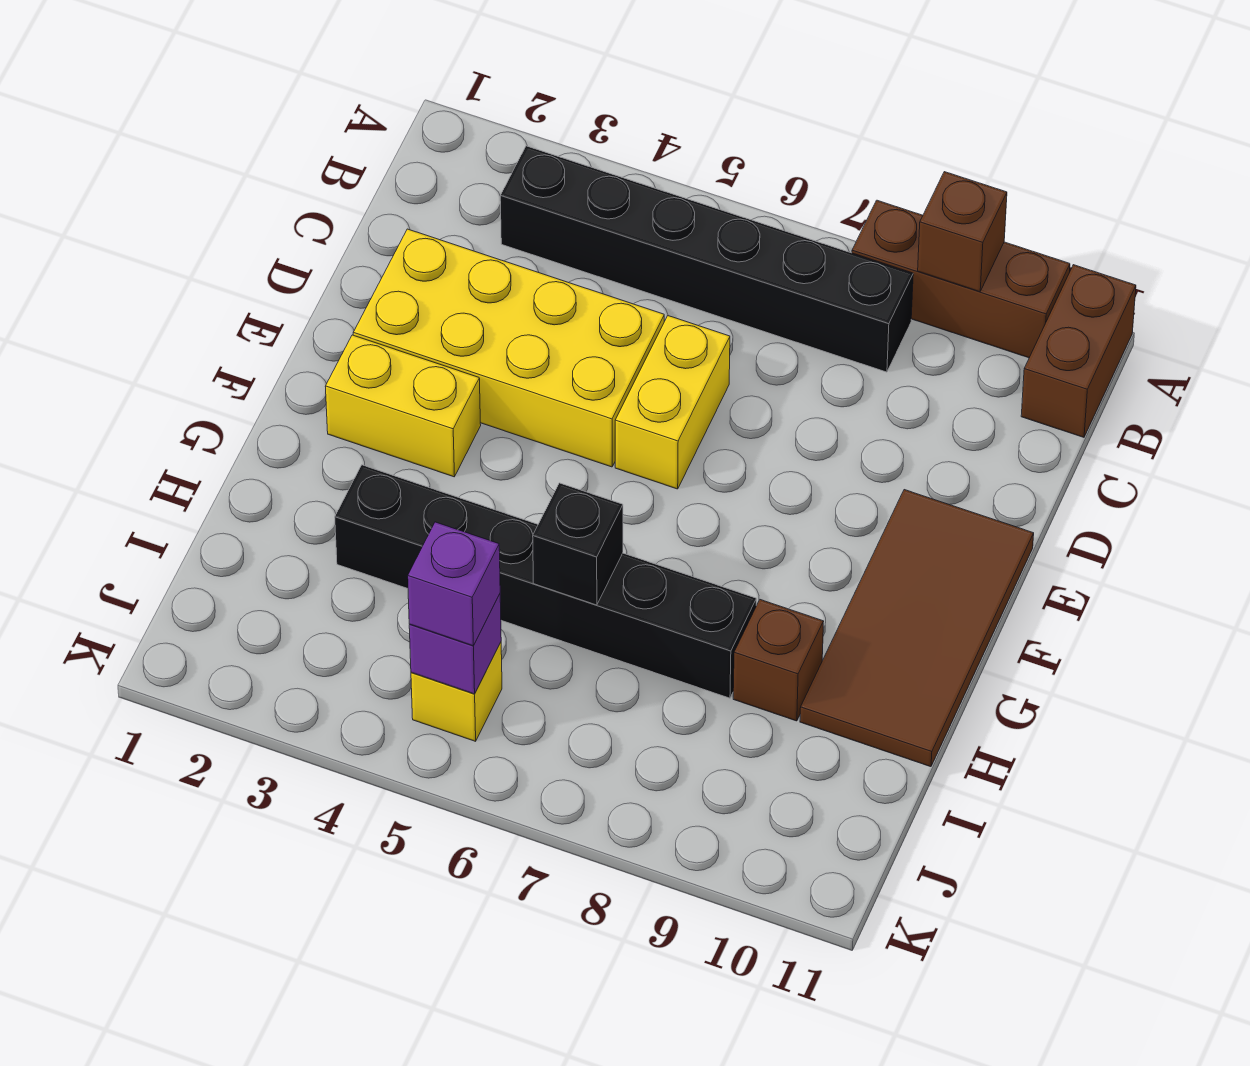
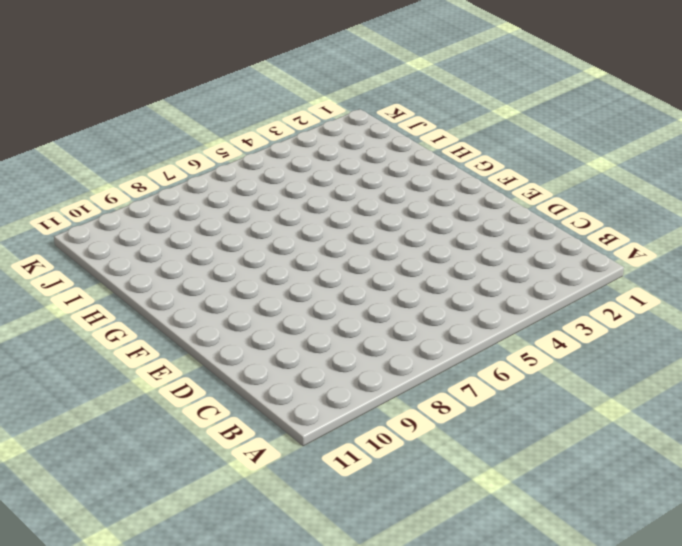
none -> brown 1x3 brick [852,200,1070,358]
none -> brown 1x2 brick [1021,265,1136,437]
none -> black 1x6 brick [500,146,913,372]

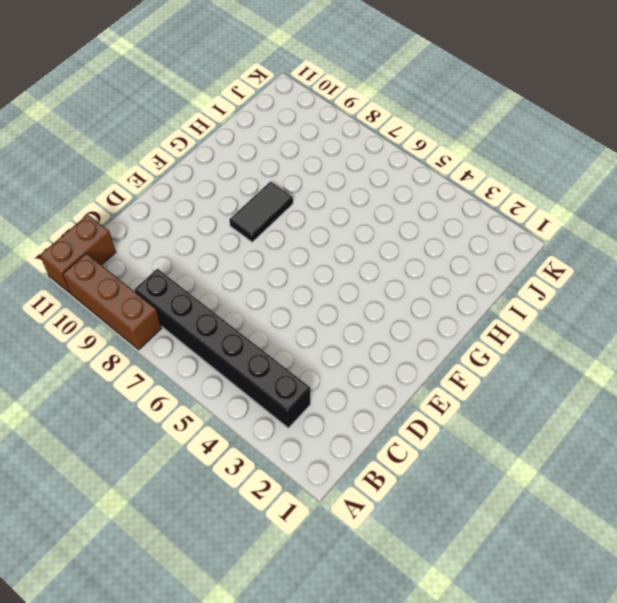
black 1x2 tile [229,182,293,242] -> none
none -> yellow 2x4 brick [353,229,664,467]
none -> yellow 1x2 brick [615,316,730,489]
none -> brown 2x4 tile [800,490,1034,767]

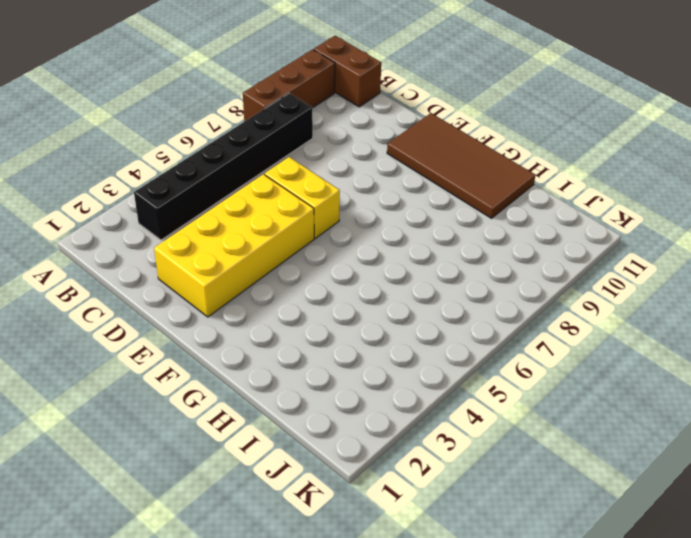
none -> yellow 1x2 brick [325,335,481,477]
none -> black 1x6 brick [335,465,756,698]
none -> brown 1x1 brick [733,600,824,721]

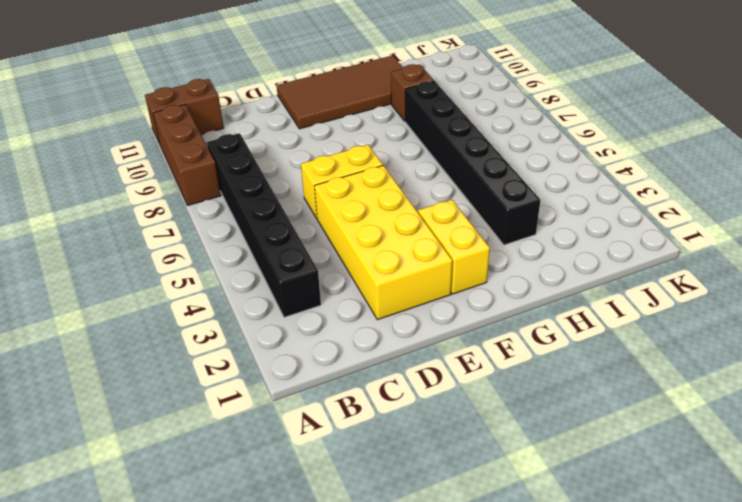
none -> yellow 1x1 brick [411,642,502,741]
none -> brown 1x1 brick [918,172,1007,292]
none -> black 1x1 brick [533,483,623,605]

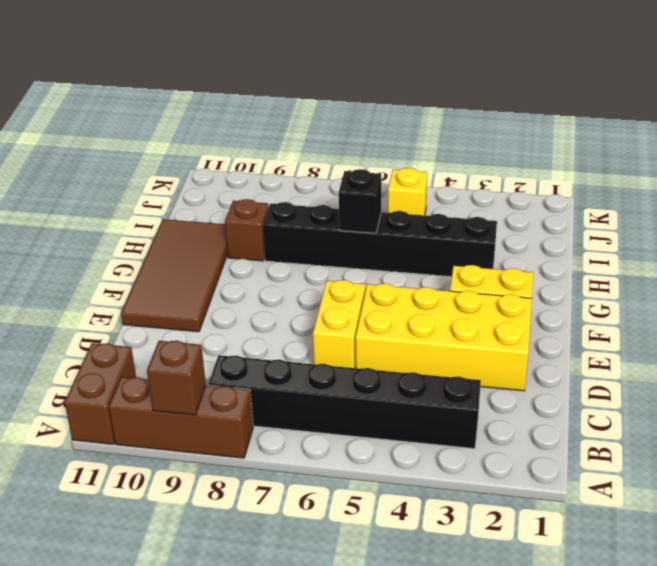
none -> purple 1x1 brick [409,594,501,694]
none -> purple 1x1 brick [408,522,500,646]

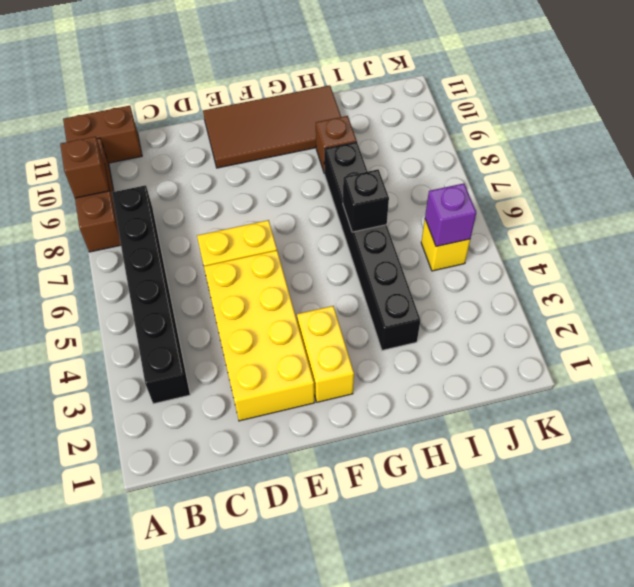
none -> purple 1x1 brick [408,522,500,646]

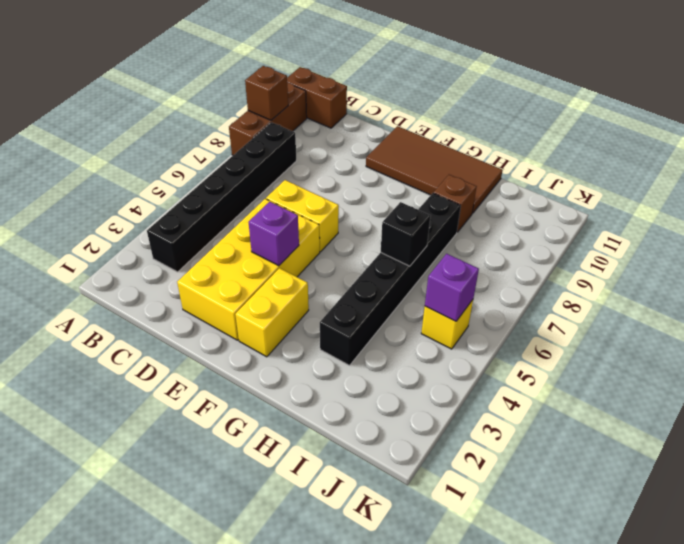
purple 1x1 brick [249,202,299,266] -> purple 1x1 brick moved to [408,522,500,646]

